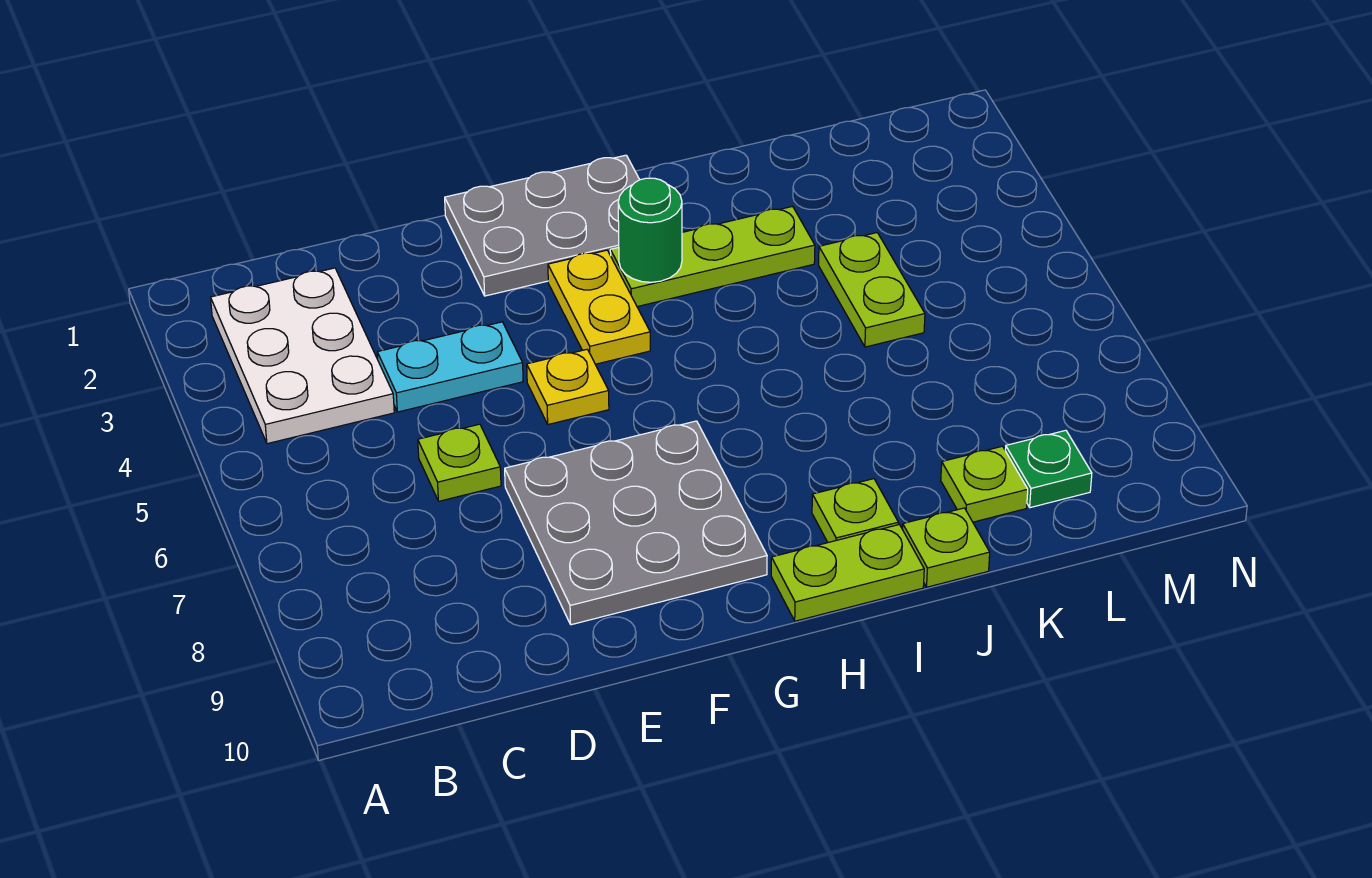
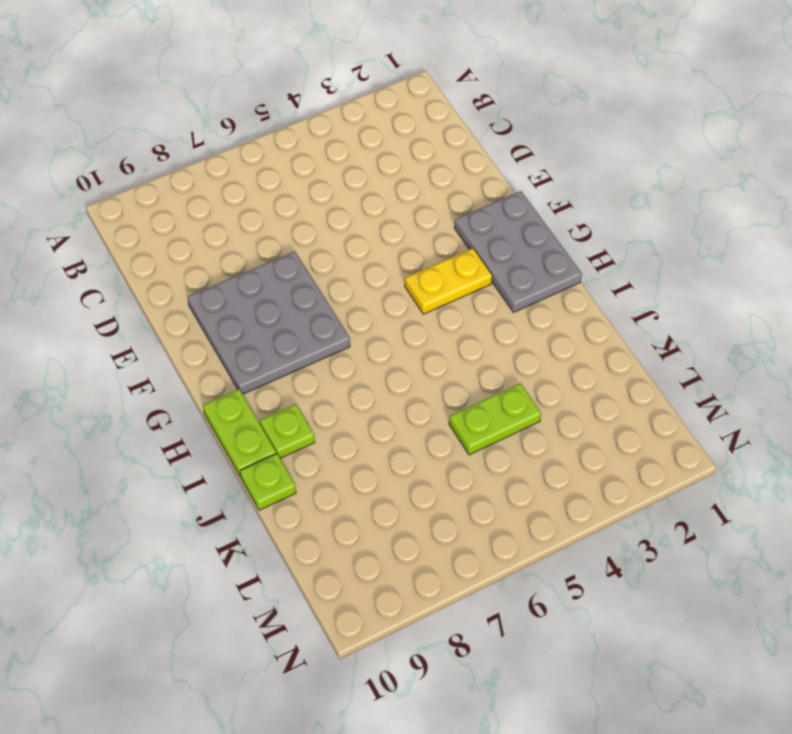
none -> white 2x3 plate [211,268,394,444]
none -> cyan 1x2 plate [377,322,523,412]
none -> lime 1x1 plate [418,424,501,501]

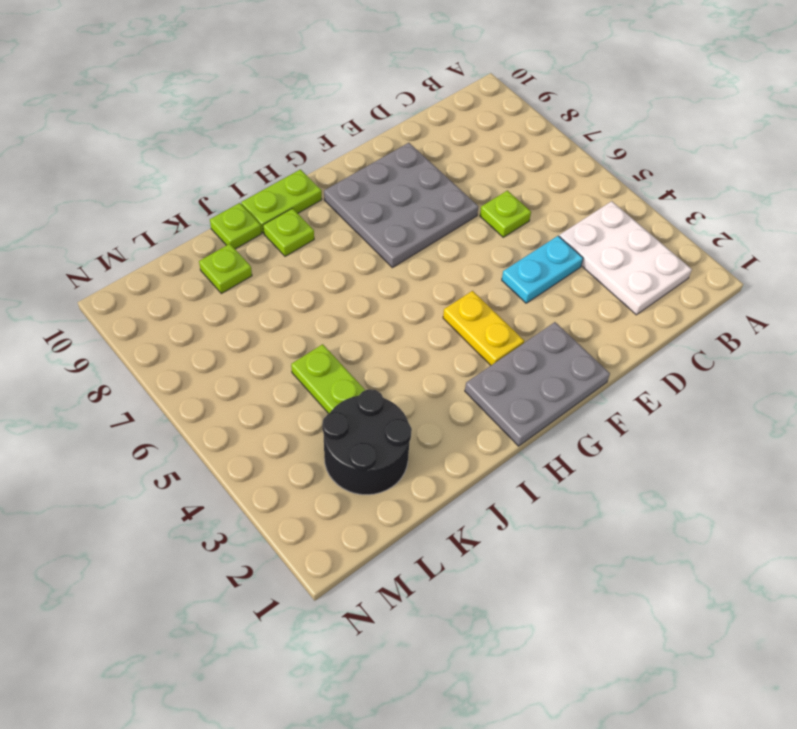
black 2x2 round brick [322,389,412,495] -> none
none -> yellow 1x1 plate [527,349,609,424]
none -> lime 1x3 plate [610,206,815,307]
none -> green 1x1 plate [1005,430,1092,508]

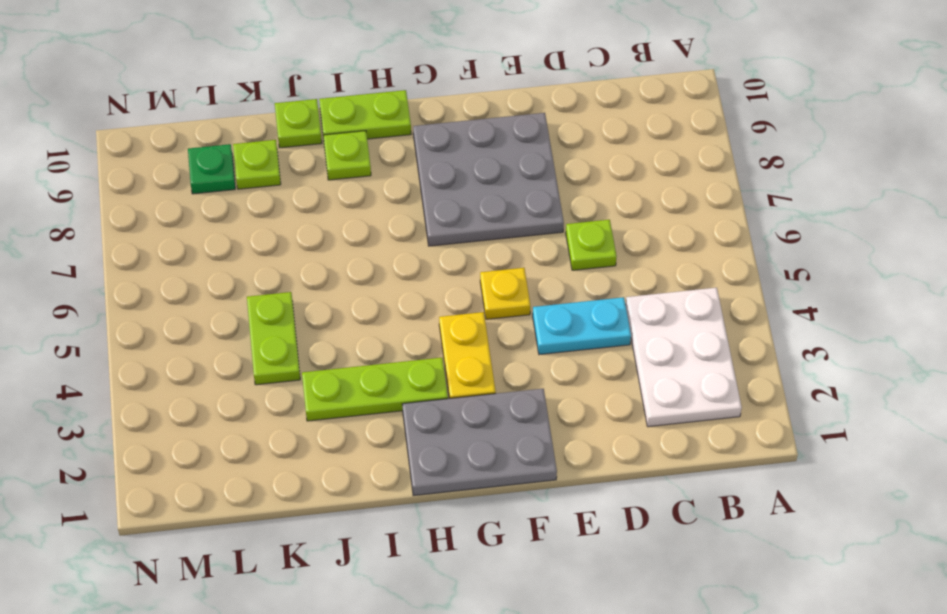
none -> green 1x1 round brick [618,178,682,282]

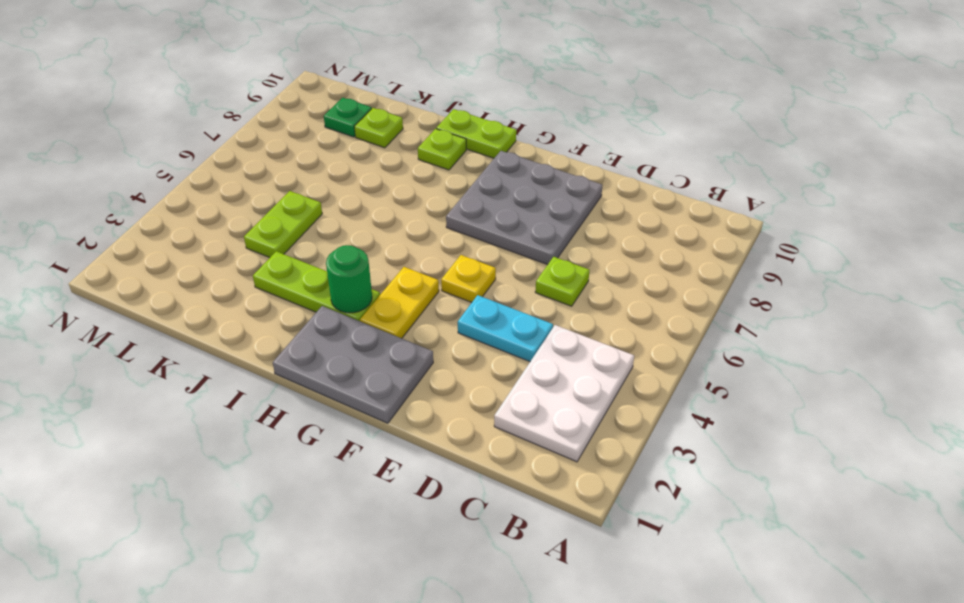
none -> lime 1x1 plate [903,508,990,587]

